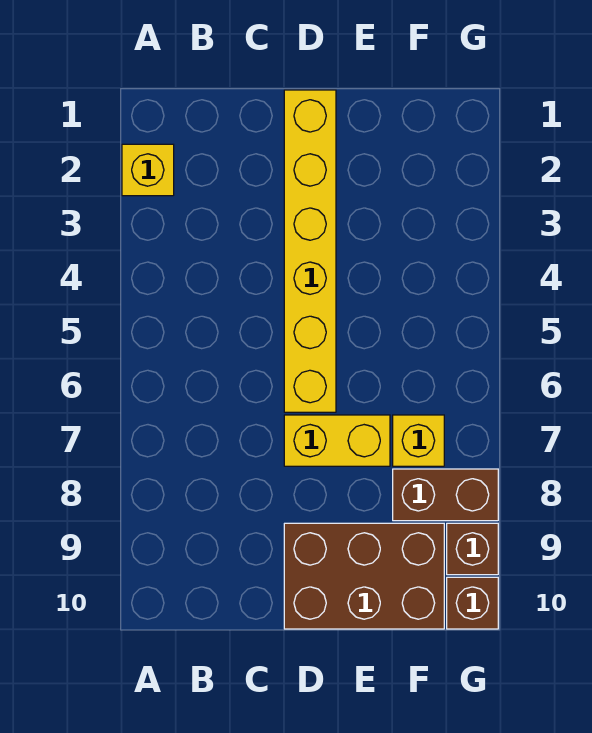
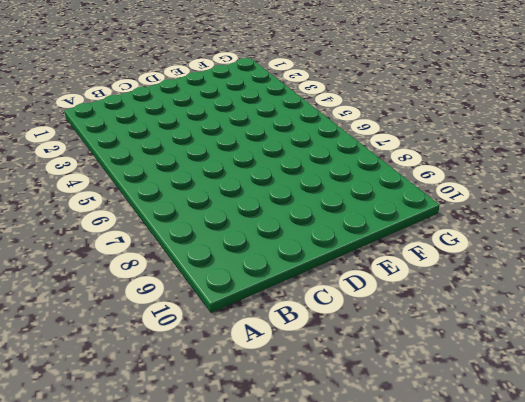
none -> yellow 1x1 brick [122,144,174,196]
none -> yellow 1x6 brick [284,90,336,412]

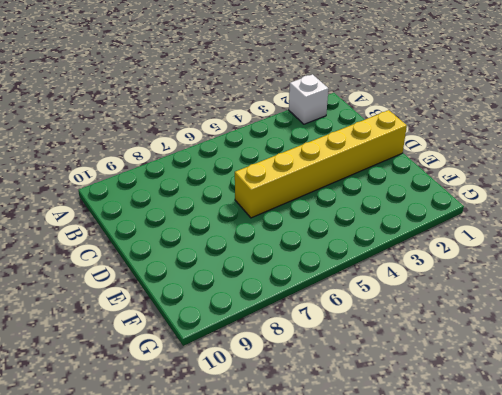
white 1x1 brick [289,74,328,124] -> yellow 1x1 brick [122,144,174,196]
none -> yellow 1x2 brick [284,415,390,466]
none -> brown 2x3 brick [284,523,444,629]

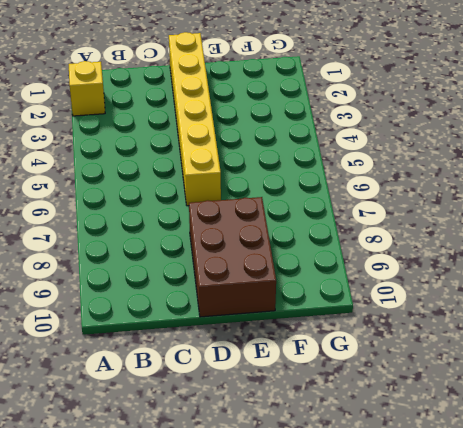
brown 2x3 brick [189,197,276,317] -> brown 2x3 brick turned to [284,523,444,629]
none -> yellow 1x2 brick [284,415,390,466]
none -> yellow 1x1 brick [393,415,444,466]

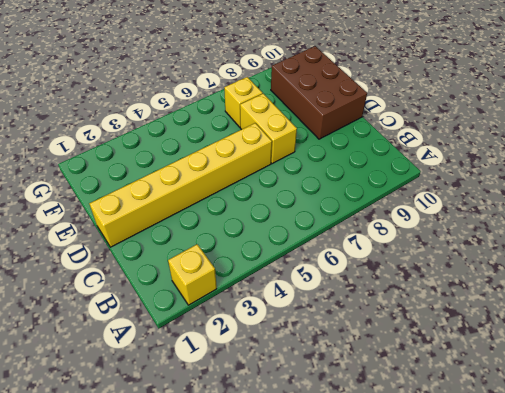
none -> brown 1x2 brick [393,469,498,521]
none -> brown 1x1 brick [447,523,498,575]

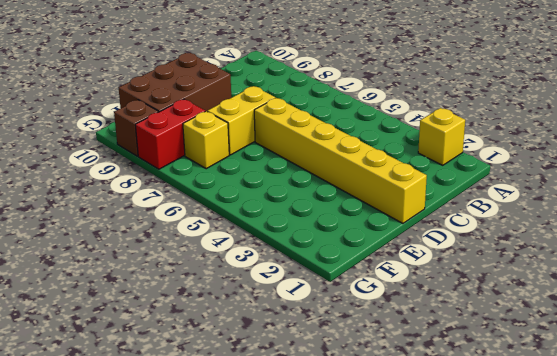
red 1x2 brick [135,99,205,169] -> brown 1x2 brick [393,469,498,521]
none -> brown 1x1 brick [447,577,498,629]

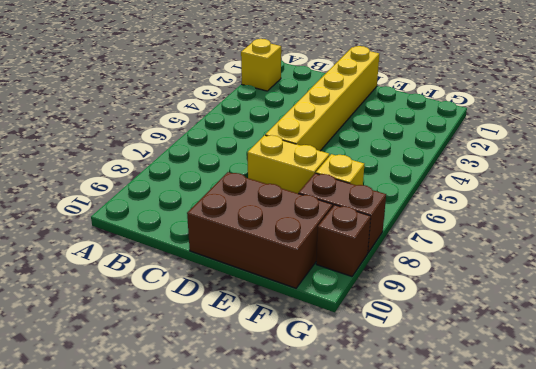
none -> brown 1x1 brick [447,577,498,629]

